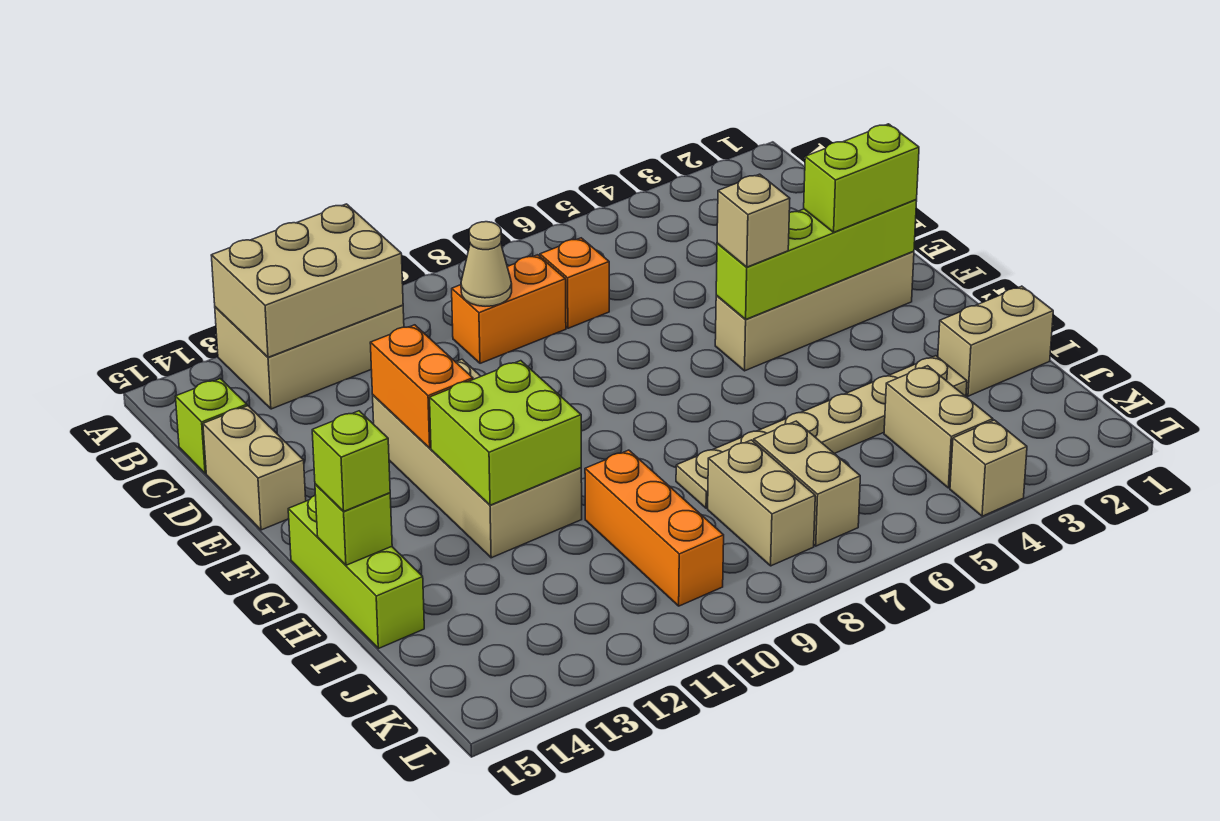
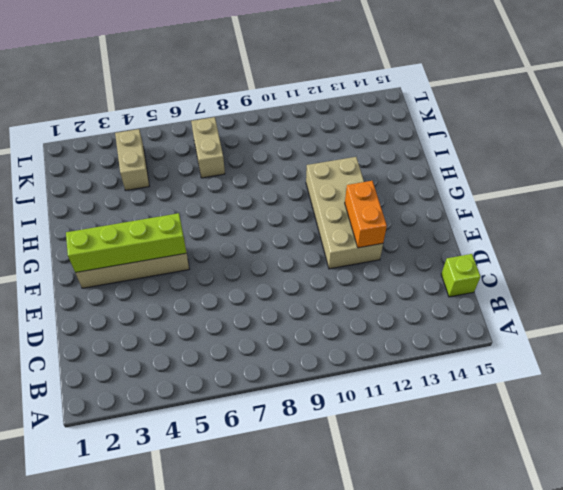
none -> tan 2x3 brick [215,305,404,409]
none -> orange 1x1 brick [540,238,609,328]
none -> orange 1x2 brick [452,255,566,363]

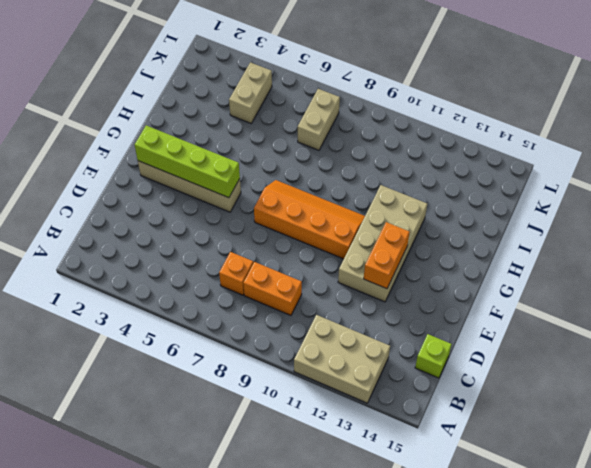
orange 2x4 slope [254,180,365,259] -> none
none -> tan 1x2 brick [203,406,306,530]
none -> lime 1x3 brick [288,495,424,649]
none -> tan 1x2 brick [938,286,1053,396]

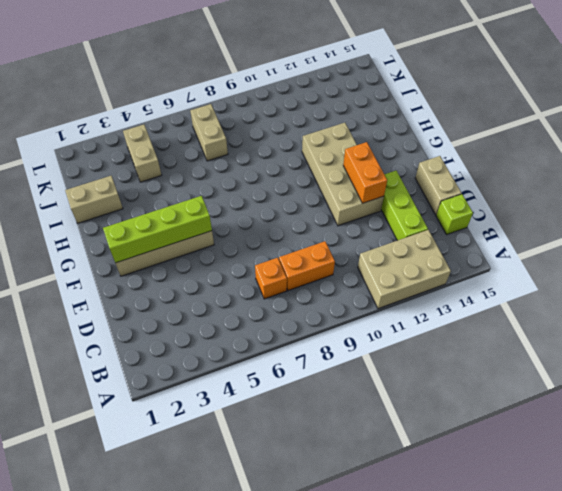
lime 1x3 brick [381,171,428,241] -> lime 1x3 brick moved to [288,495,424,649]
none -> tan 1x6 plate [676,356,967,508]
none -> orange 1x3 brick [585,450,724,606]
none -> tan 1x2 brick [708,440,815,566]

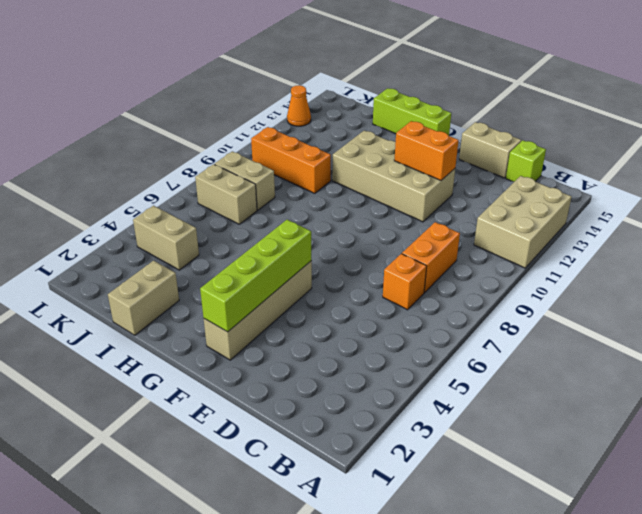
orange 1x1 cone [287,85,311,126] -> none
none -> tan 1x6 plate [676,356,967,508]
none -> tan 1x1 brick [950,420,1027,516]
none -> tan 2x3 brick [211,204,403,357]

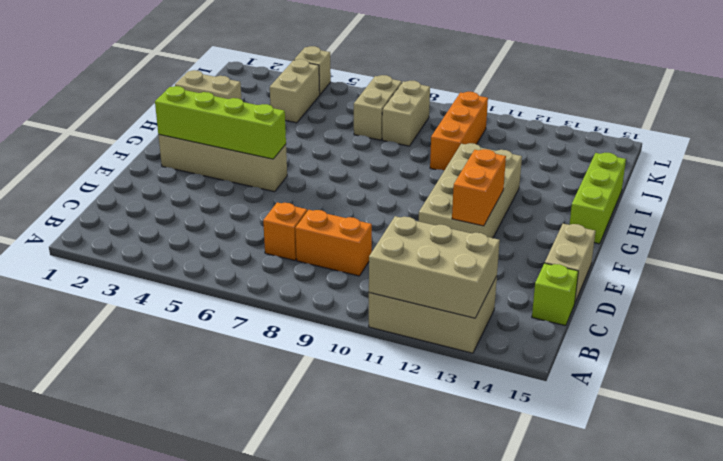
none -> tan 1x6 plate [676,356,967,508]
none -> tan 1x1 cone [461,222,512,306]
none -> lime 2x2 brick [430,361,581,505]

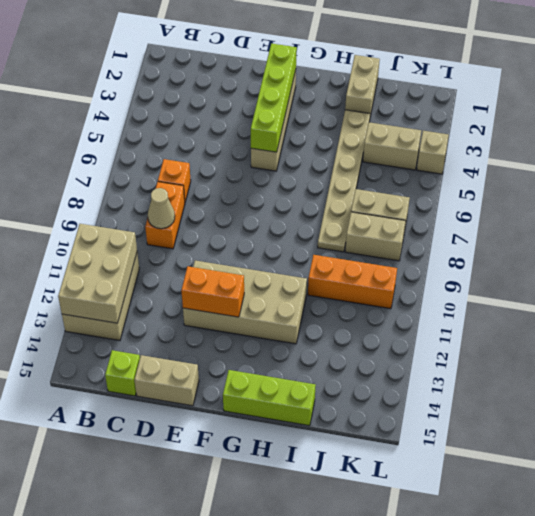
none -> lime 2x2 brick [430,361,581,505]
none -> lime 1x1 brick [315,484,392,565]
none -> lime 1x2 brick [804,124,919,232]

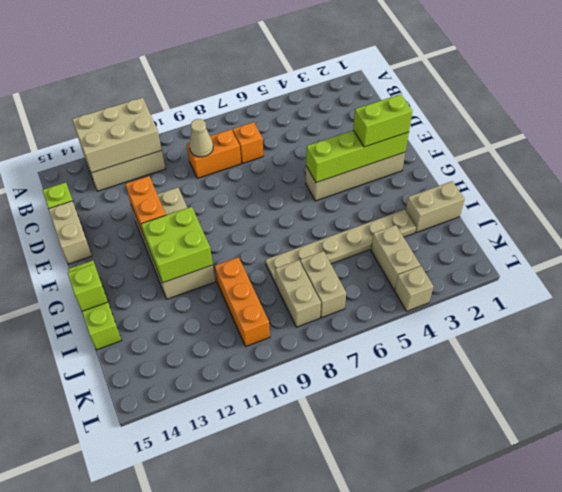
none -> tan 1x1 brick [717,174,790,267]
none -> lime 1x1 brick [312,411,390,512]

